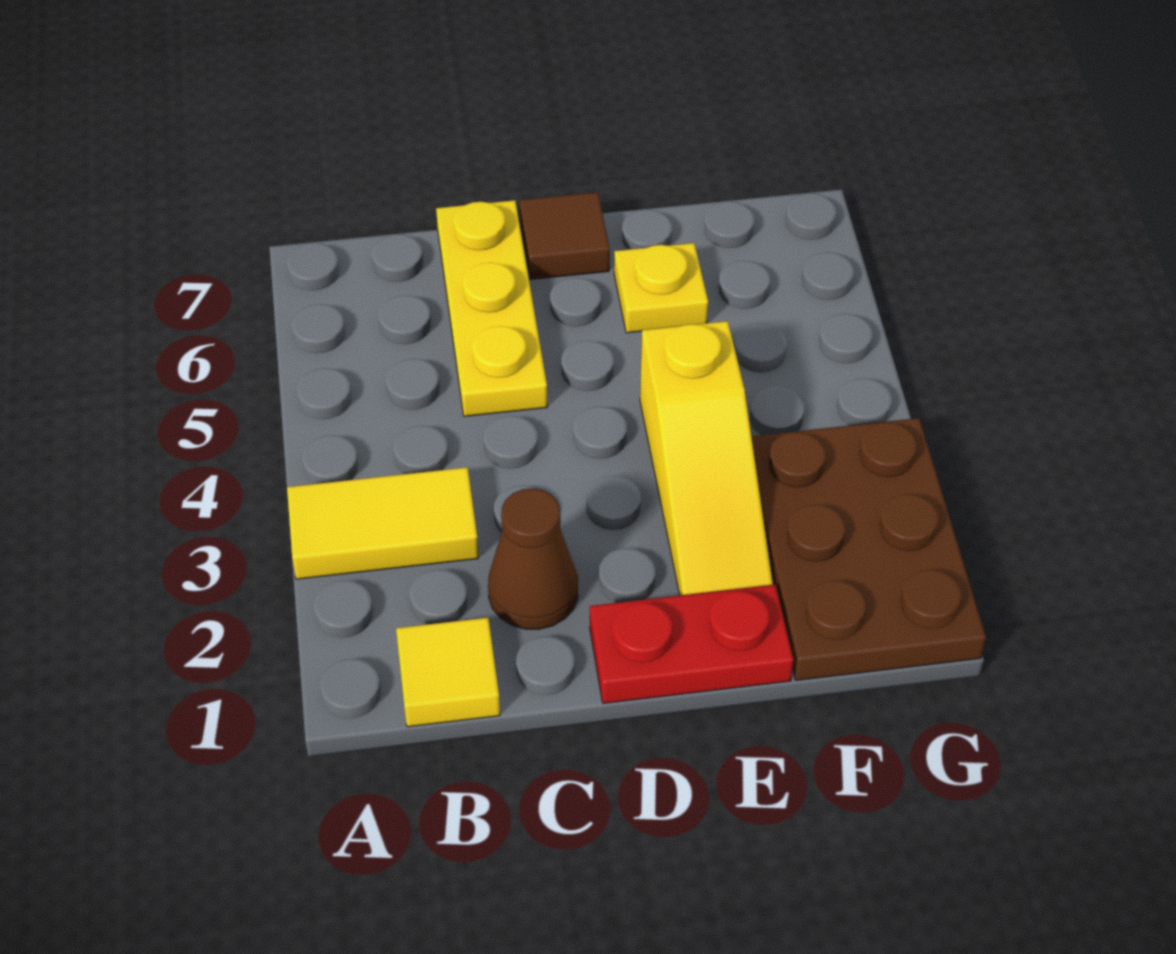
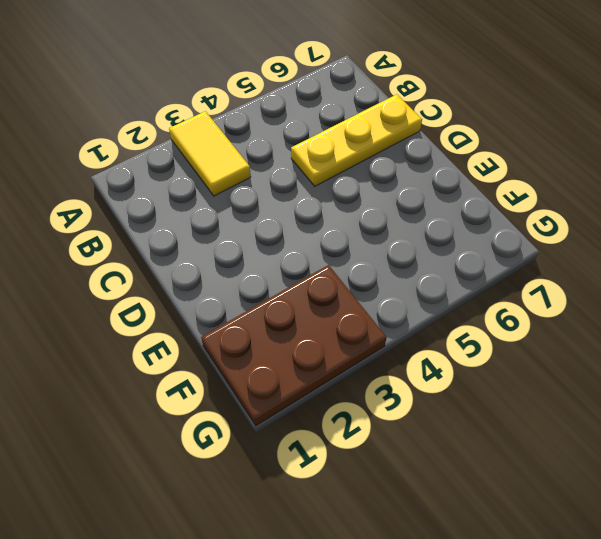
none -> yellow 1x1 tile [396,618,500,727]
none -> brown 1x1 cone [488,488,578,629]

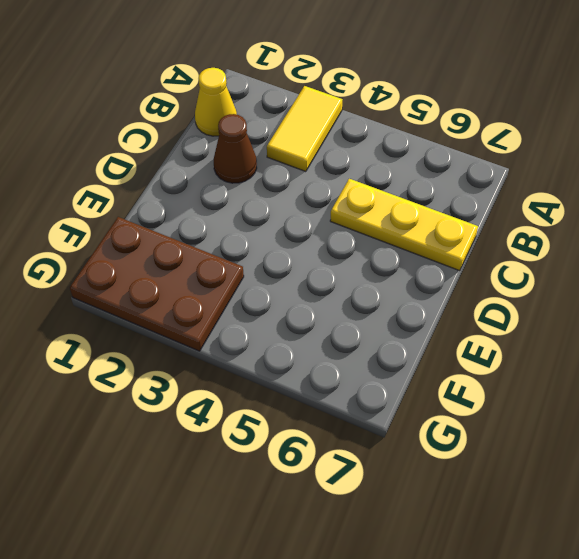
yellow 1x1 cone [195,68,237,136] -> yellow 1x1 tile [396,618,500,727]
none -> red 1x2 plate [590,585,794,703]
none -> brown 1x1 tile [519,192,610,280]

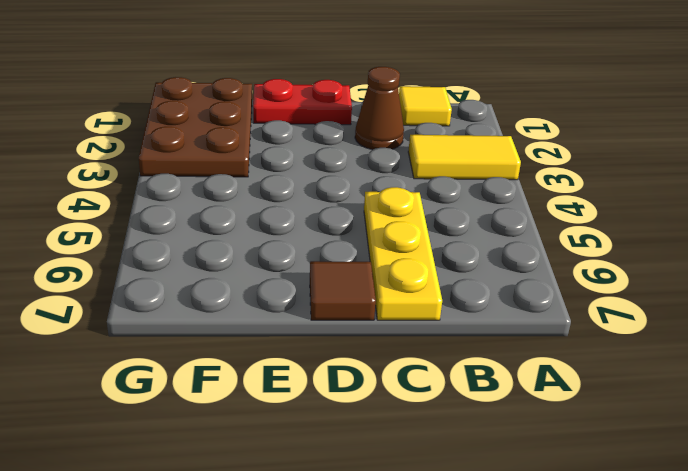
none -> yellow 1x3 slope [640,321,773,595]
none -> yellow 1x1 plate [614,243,708,333]

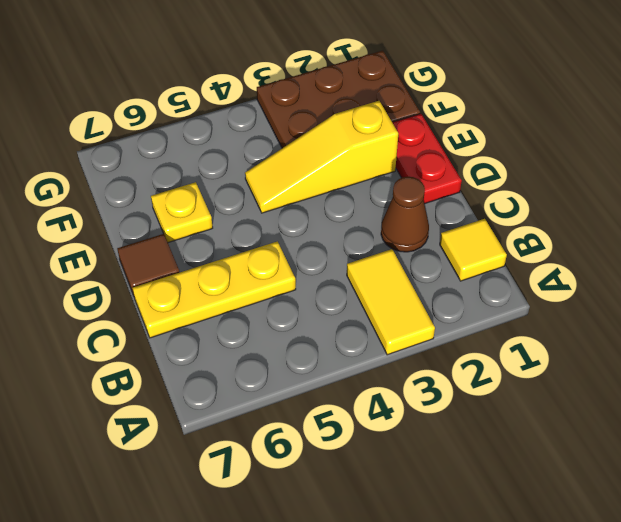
yellow 1x3 slope [245,101,398,213] -> yellow 1x3 slope turned to [640,321,773,595]

